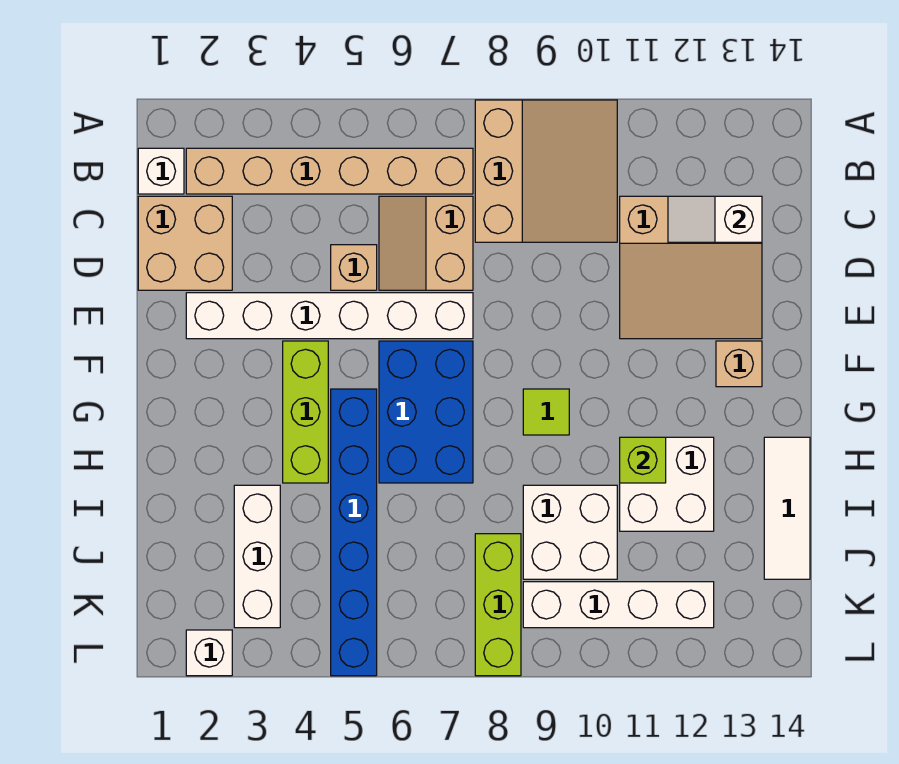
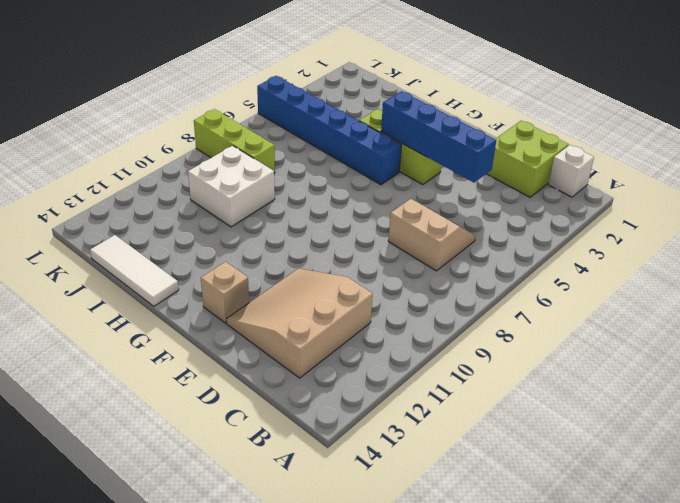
lime 2x2 brick [487,121,569,197] -> tan 2x2 brick [138,196,232,290]
blue 1x4 brick [381,91,496,183] -> none
none -> tan 3x3 slope [475,100,617,242]
none -> tan 1x6 brick [186,148,473,194]
none -> tan 1x1 brick [331,245,377,290]

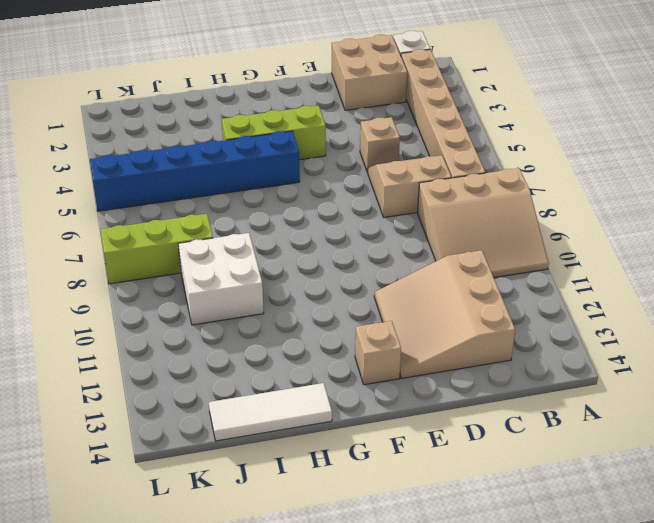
none -> white 1x6 brick [186,293,473,339]
none -> blue 2x3 brick [379,341,473,483]
none -> lime 1x1 tile [523,389,569,435]

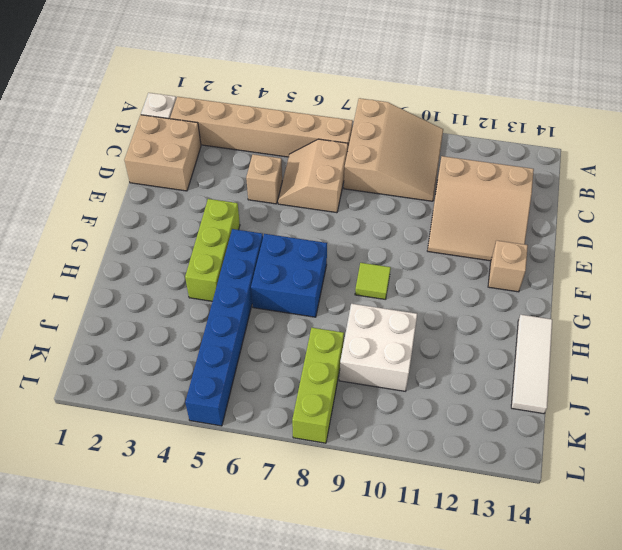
blue 2x2 brick [251,234,327,317] -> blue 2x3 brick [379,341,473,483]
none -> white 1x6 brick [186,293,473,339]
none -> white 2x2 brick [620,437,714,531]
none -> white 1x3 brick [234,485,280,628]

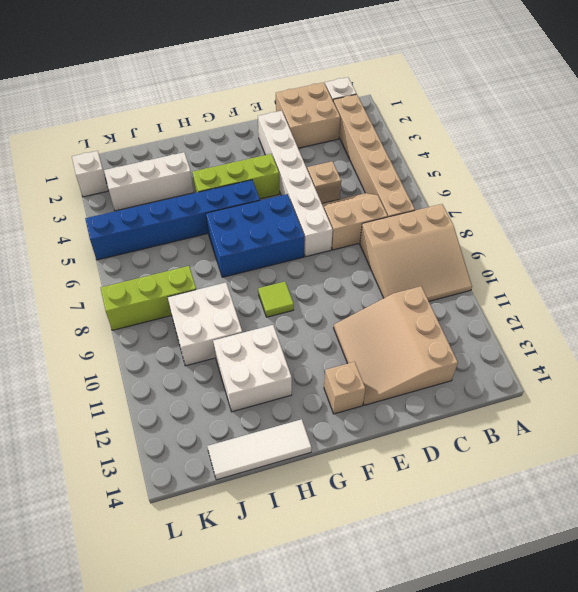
none -> white 1x4 brick [523,582,714,628]
none -> white 1x2 slope [668,196,762,242]
none -> lime 1x1 brick [620,437,666,483]

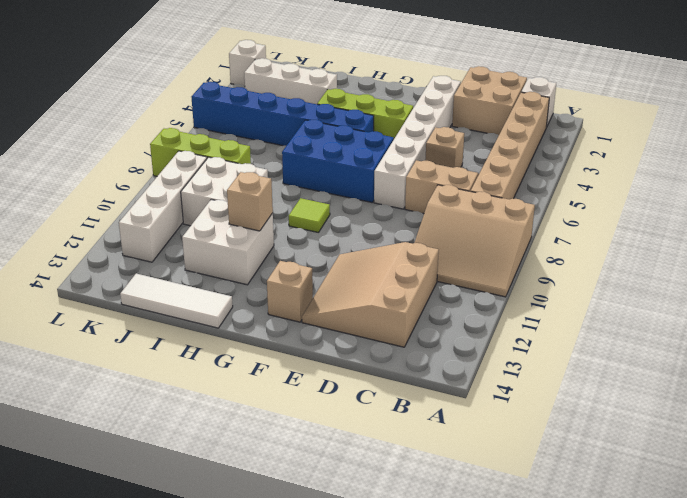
tan 1x1 brick [227,172,273,231] -> lime 1x1 brick [620,437,666,483]
none -> white 1x2 slope [668,196,762,242]

